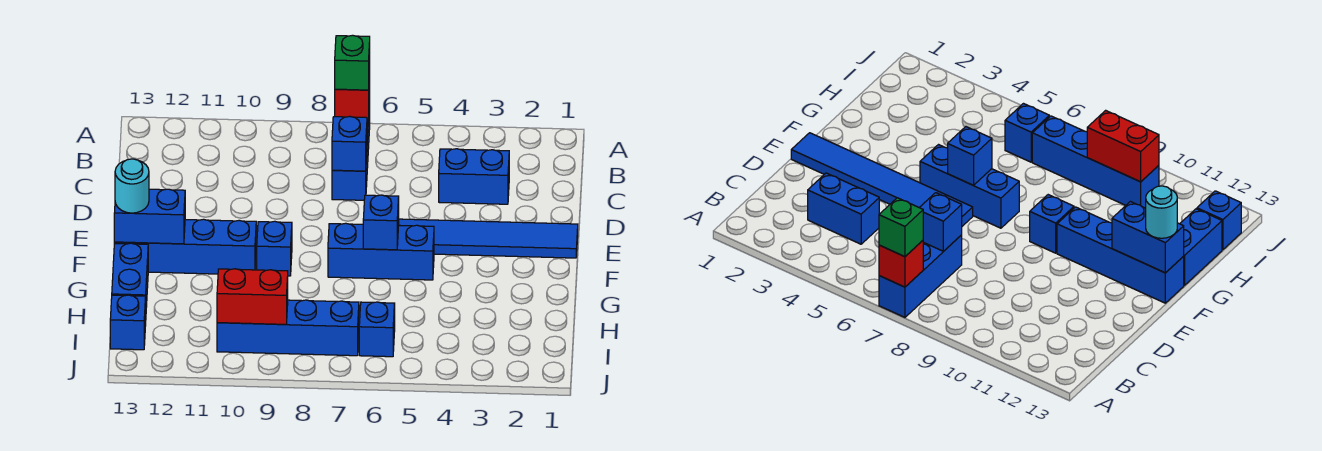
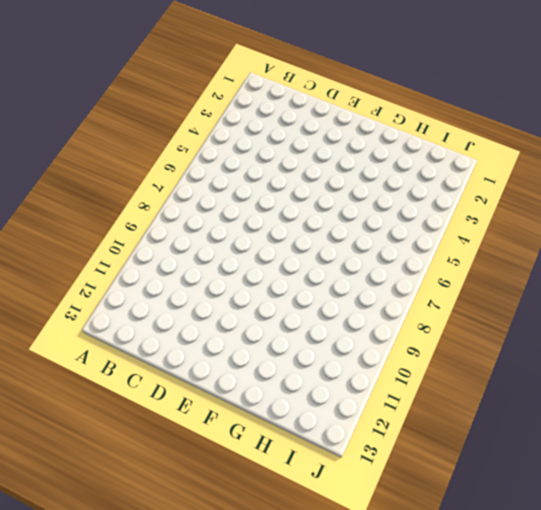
none -> blue 1x3 brick [332,101,370,200]
none -> blue 1x2 brick [439,149,509,204]
none -> blue 1x6 tile [399,219,578,258]

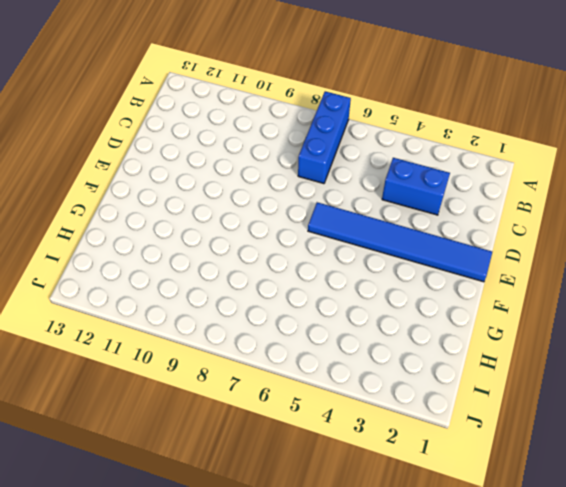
none -> blue 1x3 brick [328,223,434,280]
none -> blue 1x1 brick [257,221,292,276]
none -> blue 1x4 brick [114,219,256,274]

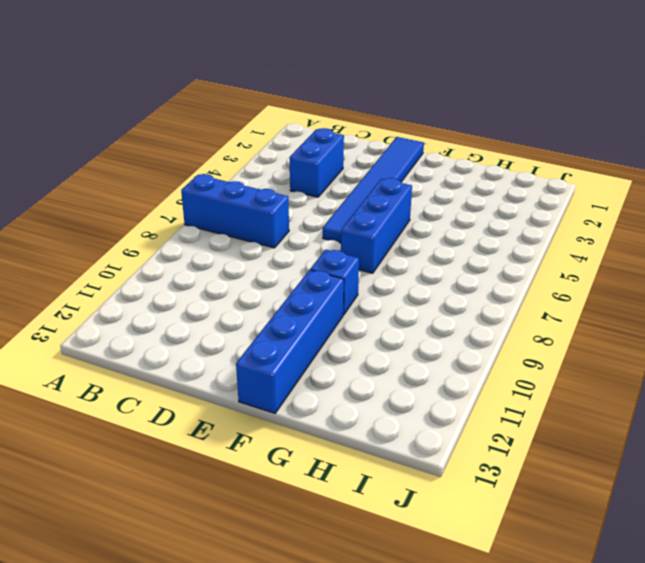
none -> blue 1x2 brick [112,243,148,307]
none -> blue 1x1 brick [359,302,395,357]
none -> blue 1x4 brick [217,300,359,356]

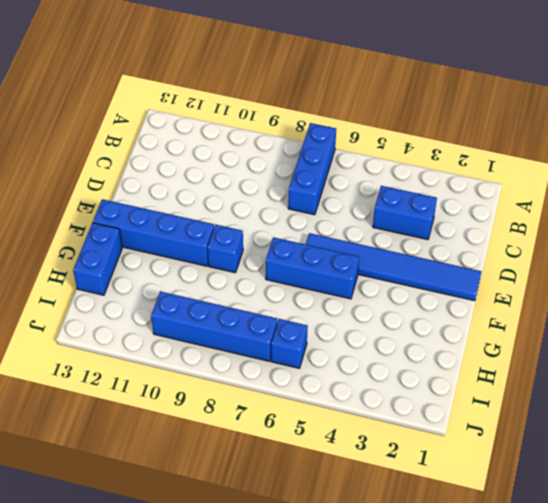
none -> blue 1x1 brick [110,295,146,350]
none -> red 1x1 brick [335,72,370,119]
none -> blue 1x1 brick [332,117,367,171]

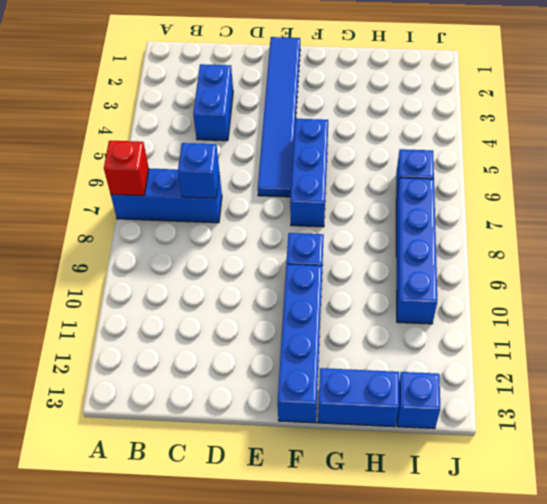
none -> blue 1x1 brick [363,195,399,250]
none -> blue 1x2 brick [114,189,185,244]
none -> red 1x2 brick [217,269,288,324]

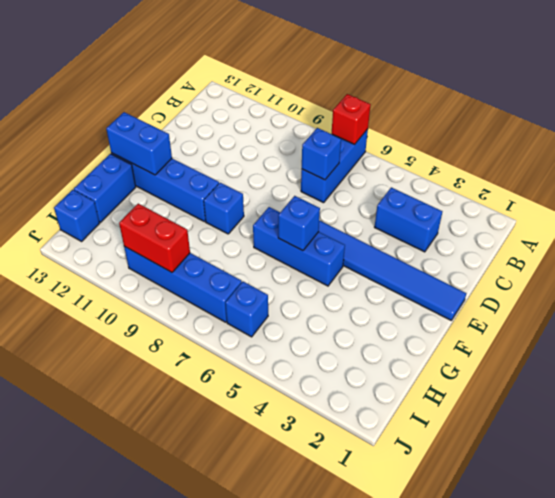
none -> green 1x1 brick [335,35,370,90]
none -> cyan 1x1 round brick [115,159,149,213]

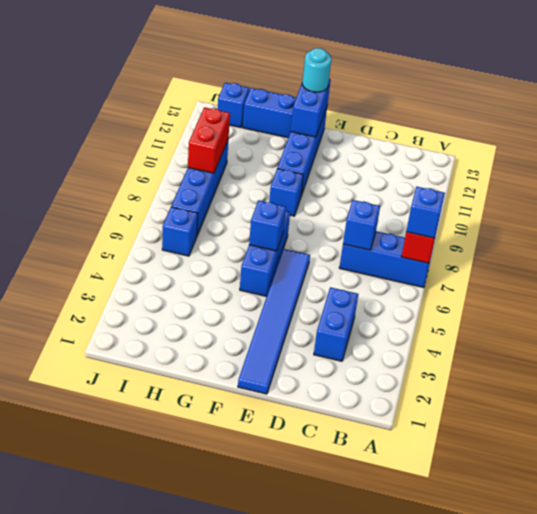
blue 1x1 brick [406,187,445,238] -> green 1x1 brick [335,35,370,90]

